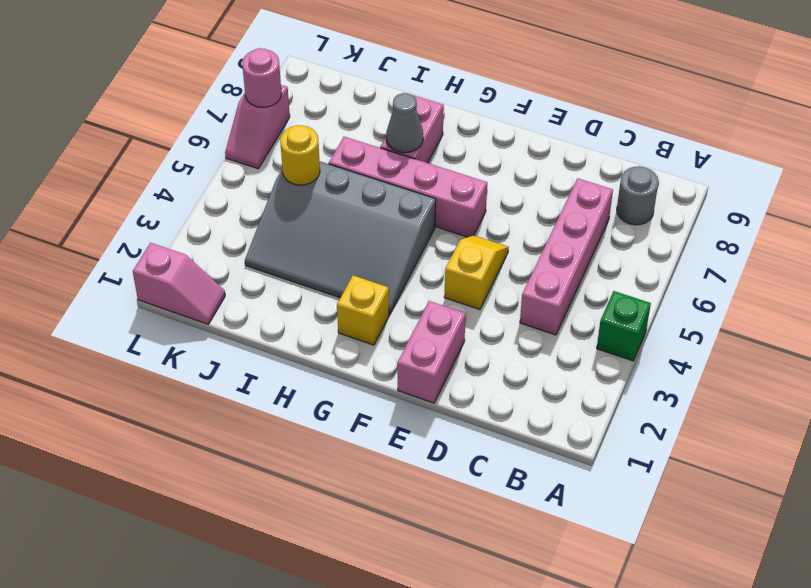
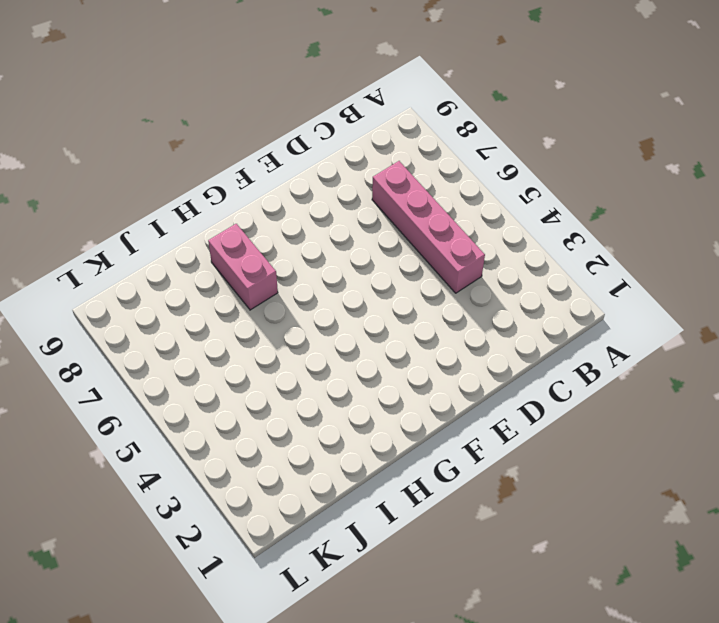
none -> green 1x1 brick [597,291,651,361]
none -> grey 1x1 round brick [617,166,658,225]
none -> pink 1x2 brick [397,301,466,403]

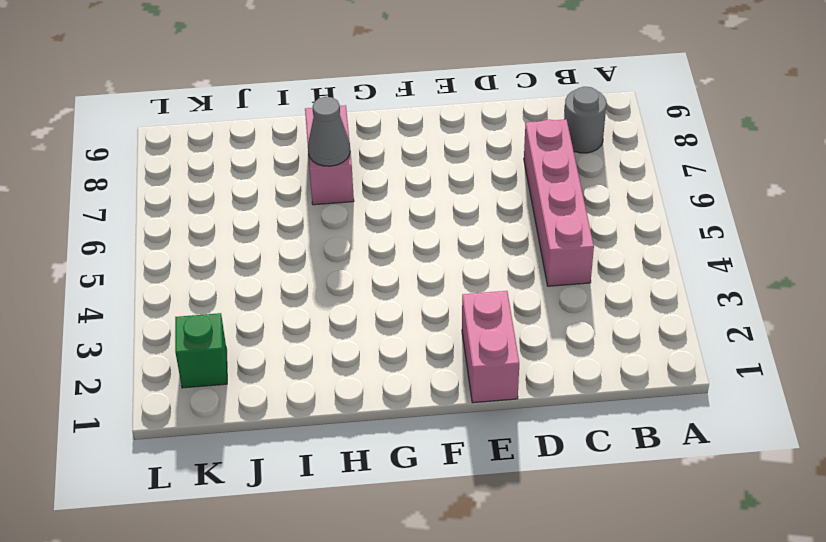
green 1x1 brick [175,313,227,388] -> green 1x1 brick moved to [597,291,651,361]
none -> yellow 1x2 slope [444,235,509,310]
none -> pink 1x4 brick [329,137,487,237]
none -> yellow 1x1 brick [337,275,389,345]

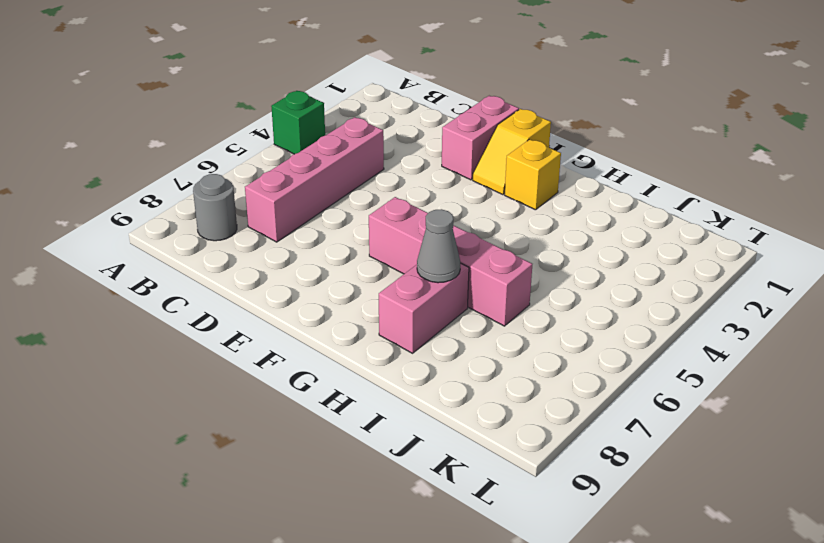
yellow 1x2 slope [473,109,551,195] -> yellow 1x2 slope moved to [444,235,509,310]
none -> grey 3x4 slope [245,161,436,314]
none -> pink 1x2 slope [133,243,225,324]
none -> pink 1x2 slope [225,85,290,169]

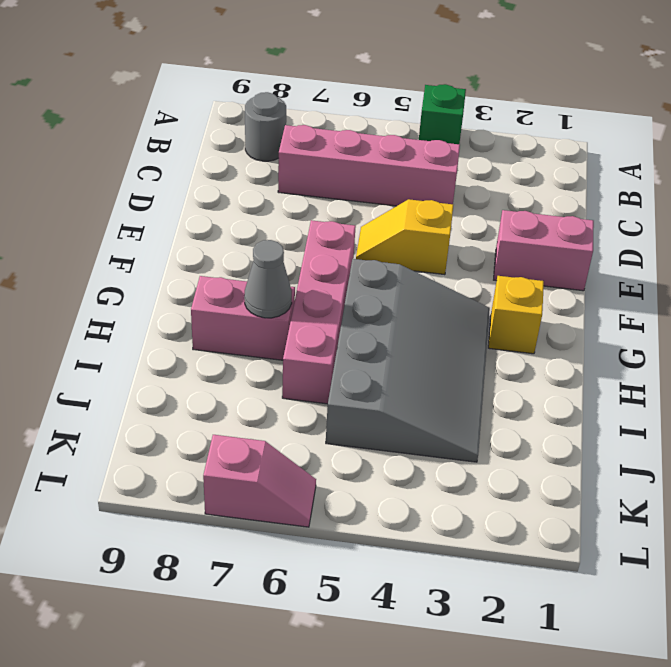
none -> pink 1x2 slope [133,243,225,324]
none -> yellow 1x1 round brick [280,125,320,185]
none -> pink 1x1 round brick [242,48,282,107]

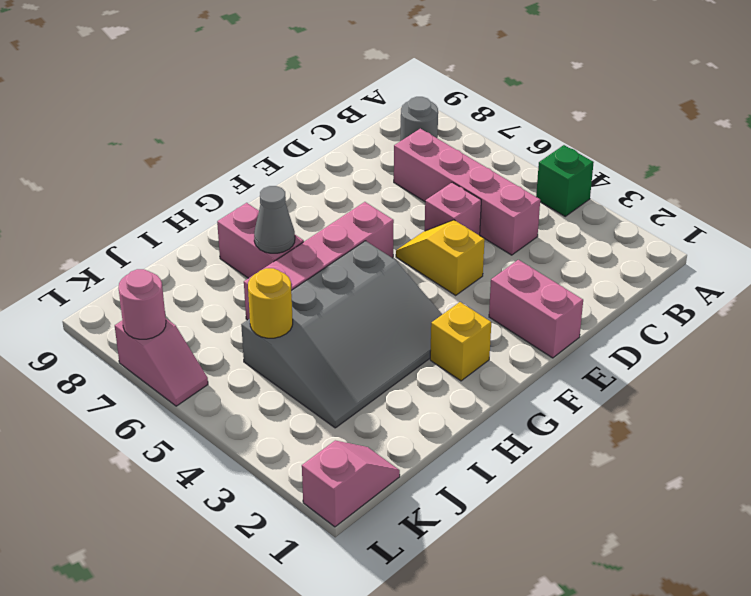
pink 1x1 brick [425,182,481,235] -> none

